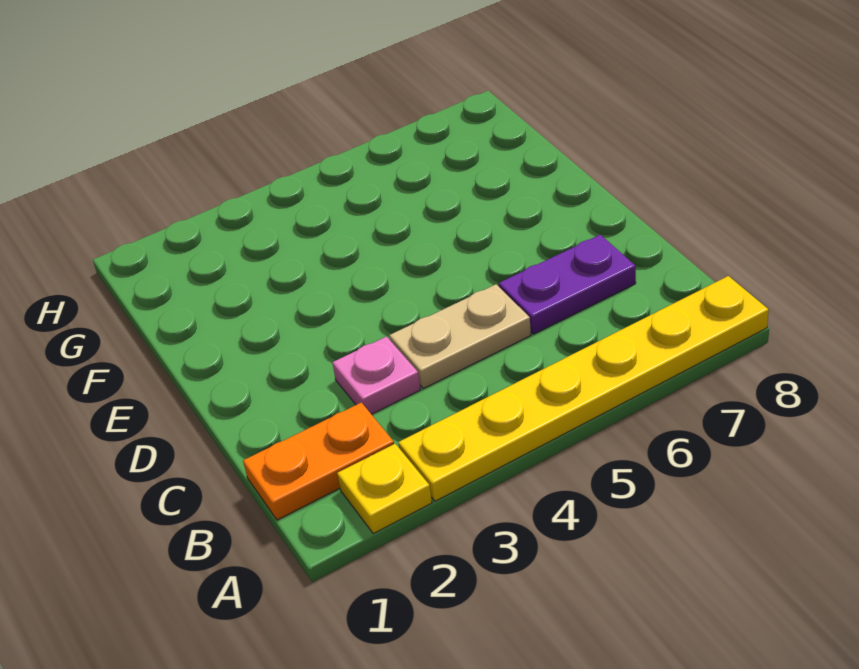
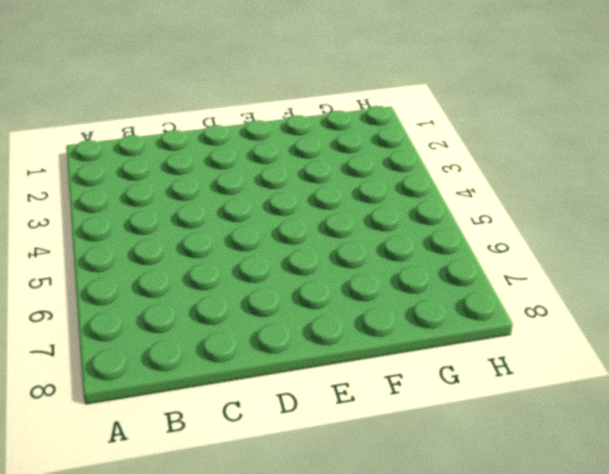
none -> yellow 1x1 plate [337,444,432,534]
none -> yellow 1x6 plate [398,276,769,501]

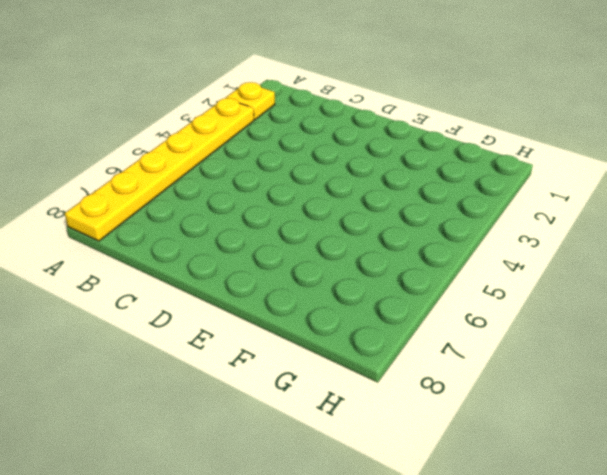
none -> orange 1x2 plate [243,403,394,520]
none -> pink 1x1 plate [332,337,420,414]

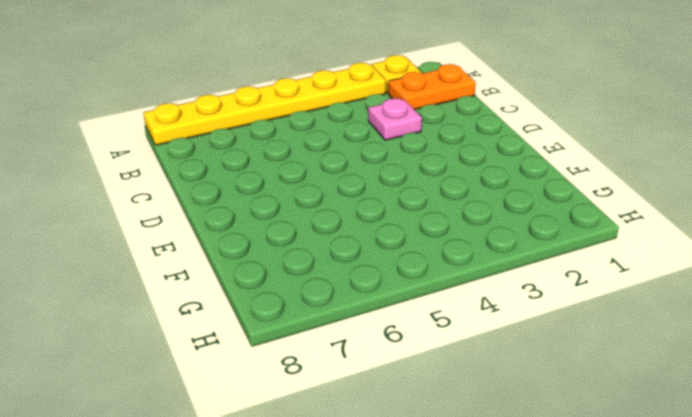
none -> tan 1x2 plate [389,284,531,388]
none -> purple 1x2 plate [499,235,636,334]

